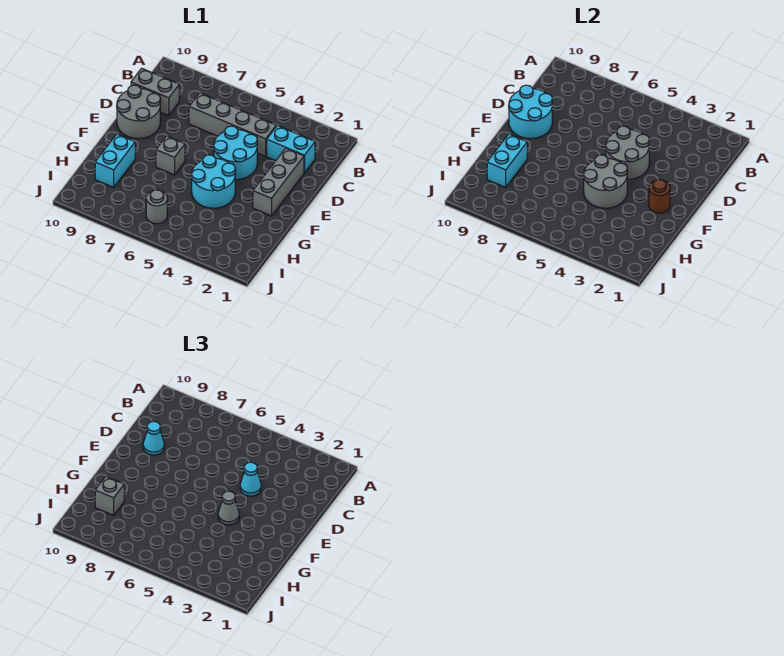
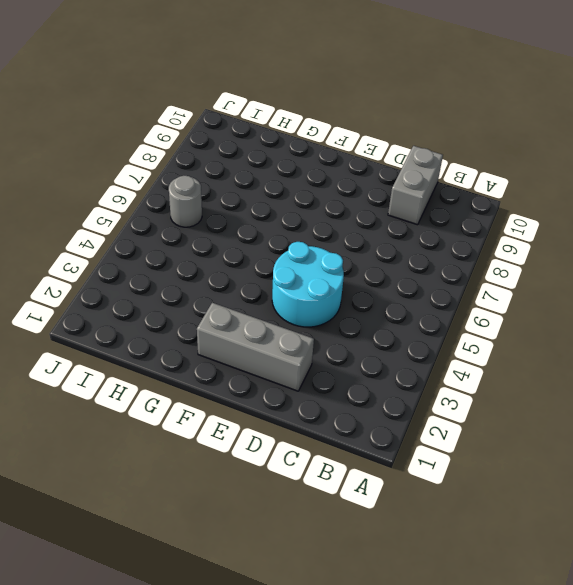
none -> cyan 1x2 brick [267,126,315,173]
none -> grey 1x4 brick [189,93,276,156]
none -> grey 2x2 round brick [117,85,161,139]

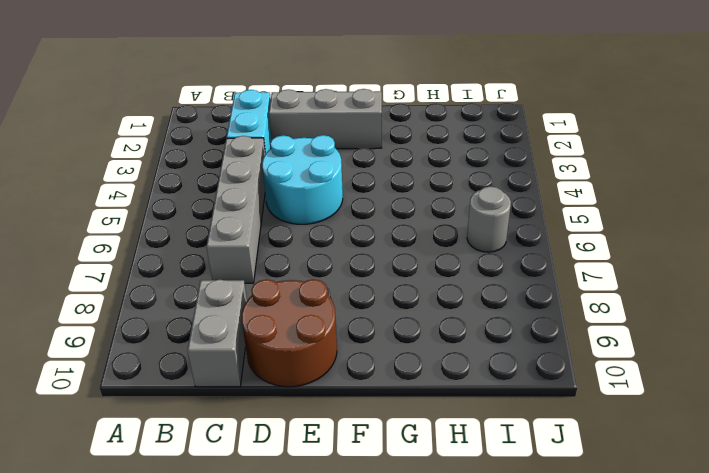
brown 2x2 round brick [242,279,337,387] -> grey 2x2 round brick [117,85,161,139]
none -> cyan 2x2 round brick [192,155,235,208]
none -> grey 1x1 brick [156,136,185,175]
none -> cyan 1x2 brick [95,134,135,187]

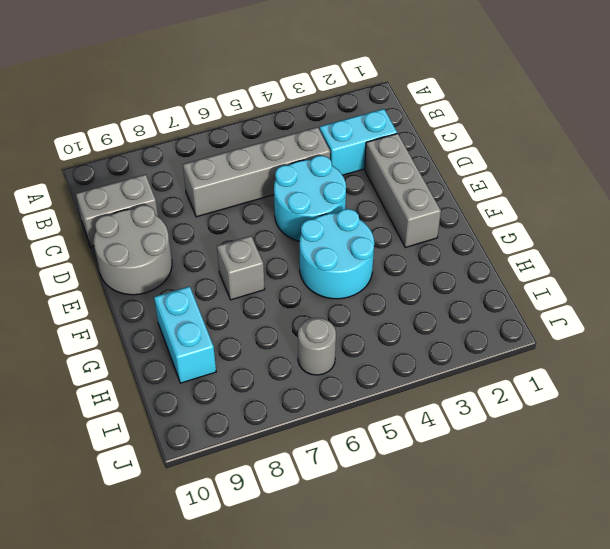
none -> grey 2x2 round brick [606,126,649,179]
none -> cyan 2x2 round brick [509,85,553,139]
none -> brown 1x1 round brick [649,180,670,213]

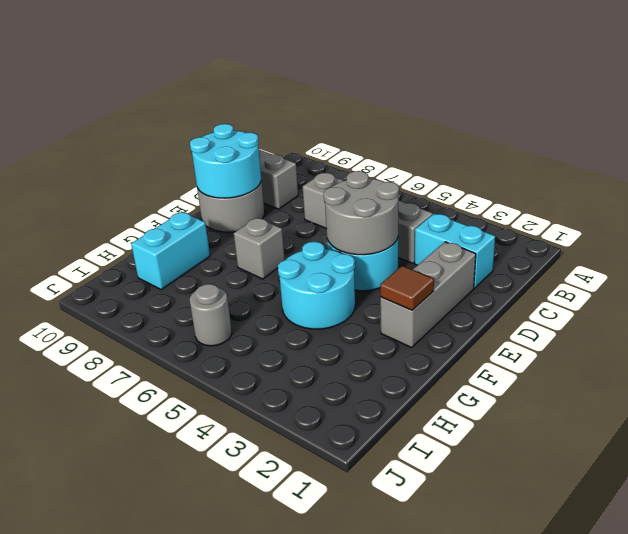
brown 1x1 tile [380,266,434,310] -> brown 1x1 round brick [649,180,670,213]
none -> grey 2x2 round brick [584,155,627,208]
none -> cyan 1x2 brick [487,134,527,187]
none -> cyan 1x1 cone [240,462,261,496]

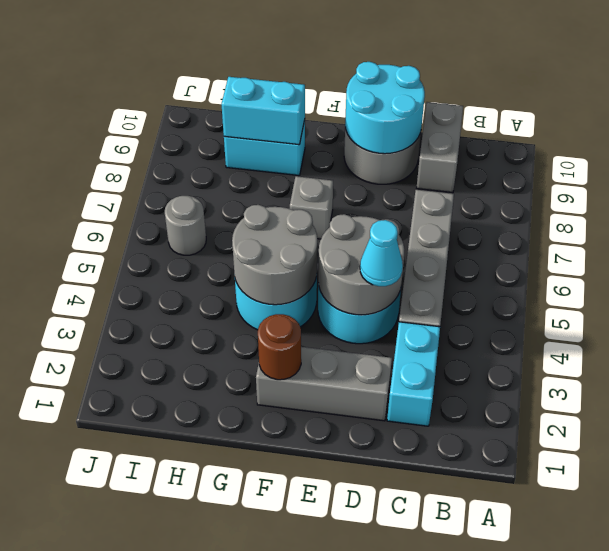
none -> cyan 1x1 cone [143,421,164,455]
none -> grey 1x1 cone [218,491,239,525]
none -> grey 1x1 brick [95,477,124,515]

